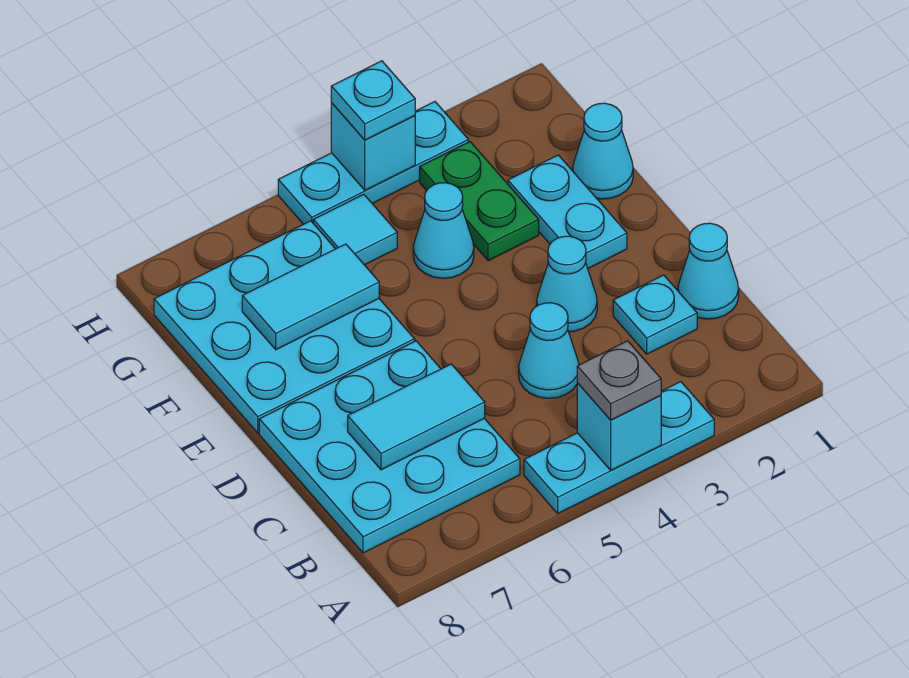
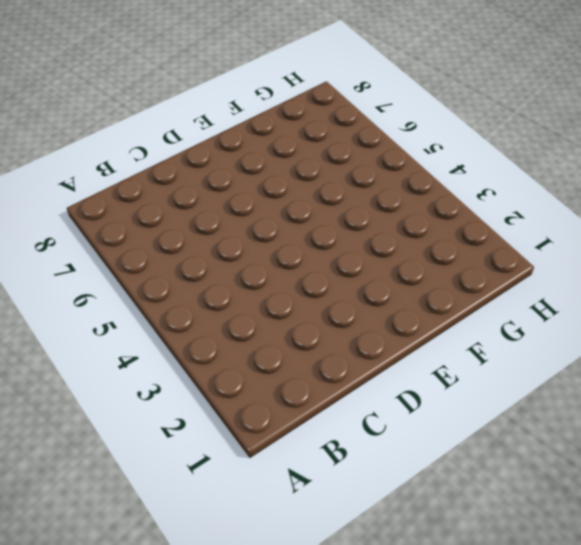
none -> cyan 1x3 plate [524,382,714,513]
none -> cyan 3x3 plate [259,341,520,553]
none -> cyan 1x1 cone [678,223,739,319]

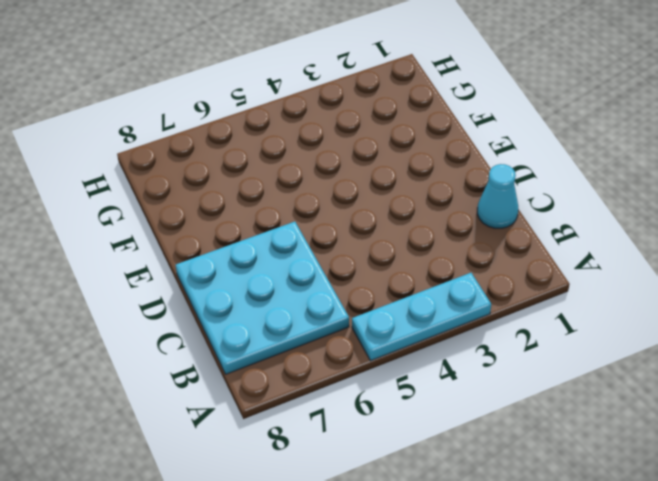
none -> cyan 1x1 plate [613,275,697,354]
none -> cyan 1x1 cone [519,303,579,398]
none -> cyan 1x1 cone [537,236,597,332]

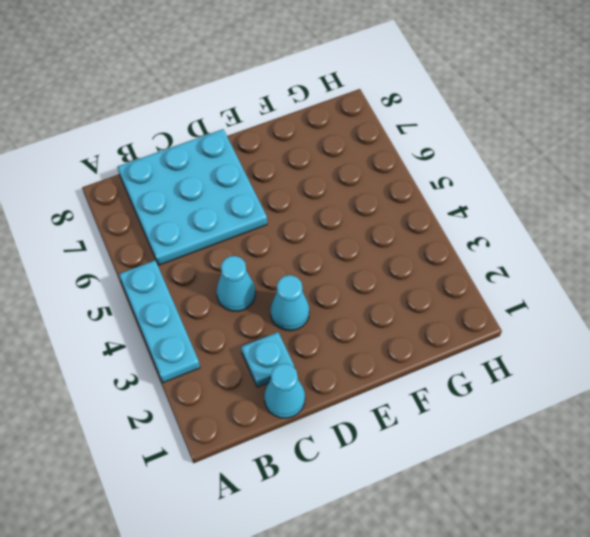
none -> cyan 1x2 plate [508,155,627,268]
none -> cyan 3x3 plate [154,221,415,433]
none -> cyan 1x1 cone [573,103,633,199]

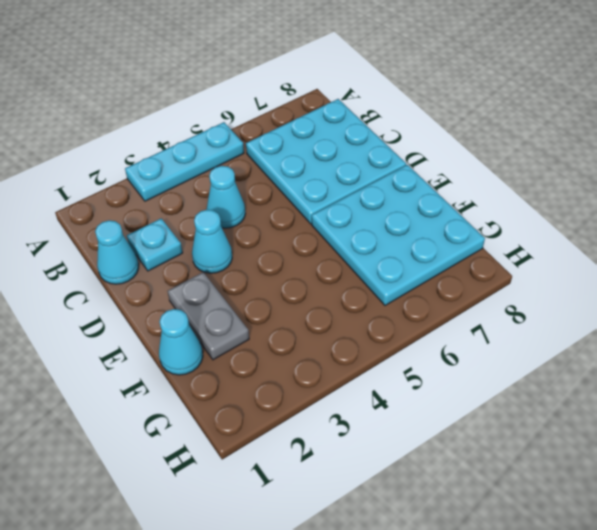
grey 1x2 plate [168,272,249,360] -> cyan 1x2 plate [508,155,627,268]
none -> green 1x2 plate [420,142,539,261]
none -> cyan 1x1 cone [413,183,474,278]
none -> cyan 1x1 tile [313,194,397,265]

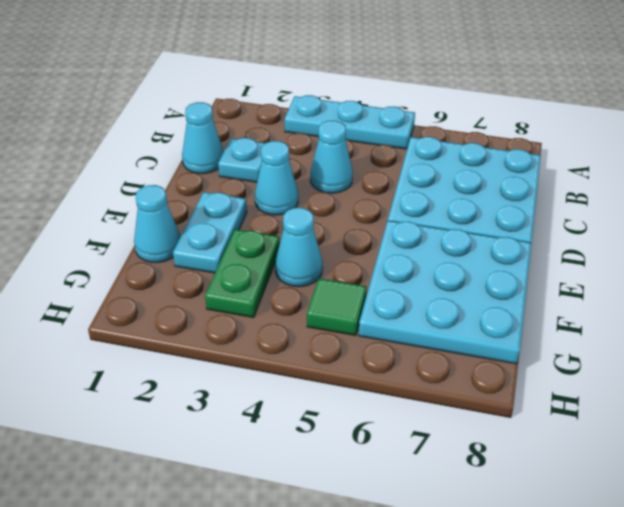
green 1x1 tile [307,278,367,336] -> cyan 1x1 tile [313,194,397,265]
none -> cyan 1x3 plate [278,102,468,224]
none -> cyan 1x1 brick [577,383,661,470]
none -> cyan 1x2 tile [348,364,485,470]

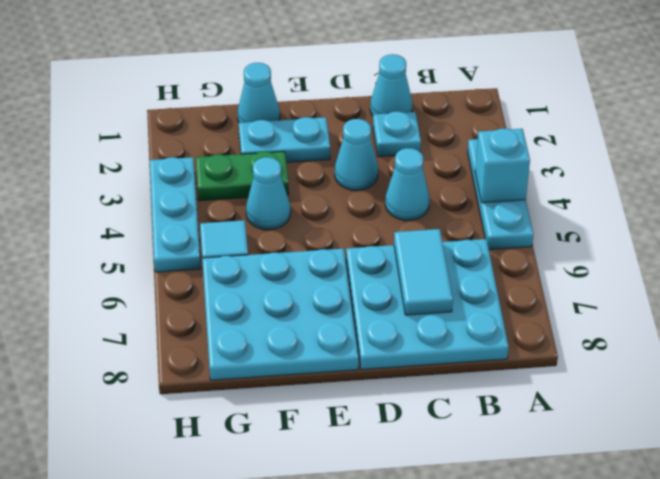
none -> cyan 1x2 tile [242,244,379,350]
none -> cyan 1x1 brick [331,103,415,190]
none -> grey 1x1 plate [577,341,661,420]

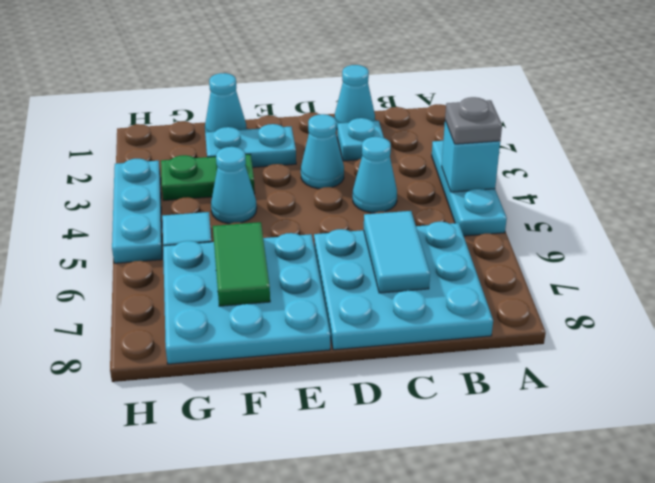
green 1x2 tile [213,222,270,306] -> cyan 1x2 tile [242,244,379,350]
none -> cyan 1x1 brick [331,103,415,190]
none -> cyan 1x1 plate [331,61,415,140]

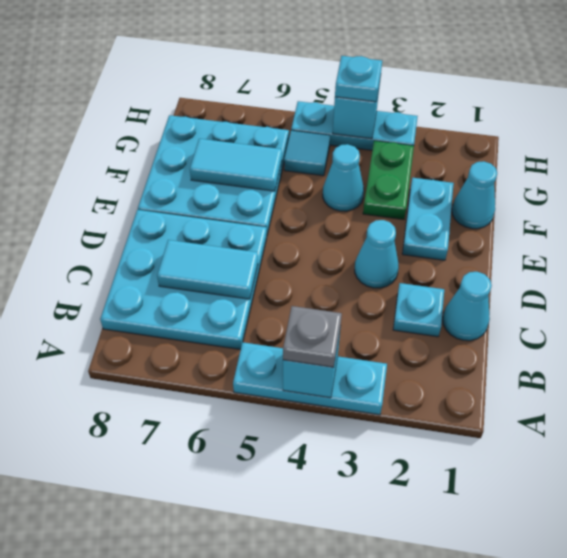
none -> cyan 1x1 cone [519,303,579,398]

